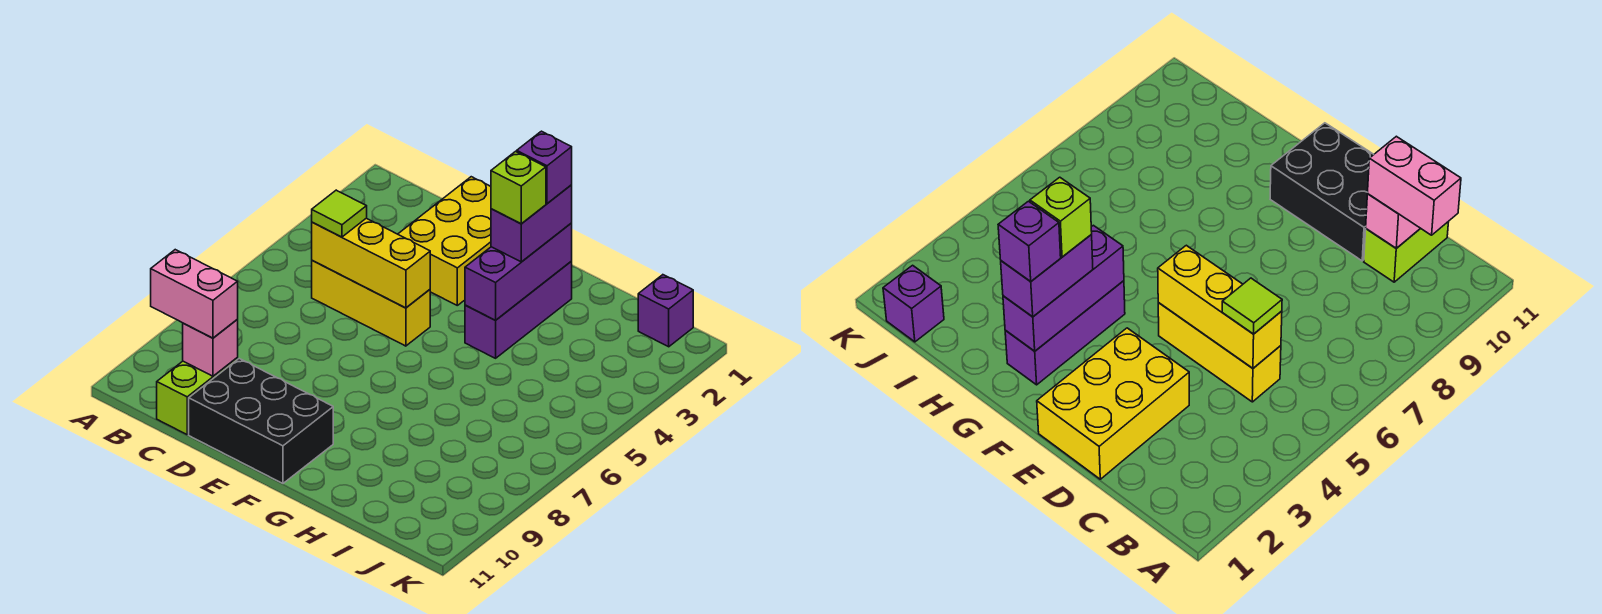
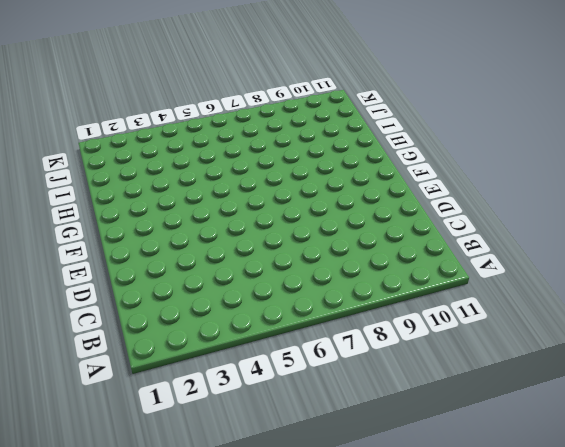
none -> yellow 1x3 brick [312,261,430,346]
none -> lime 1x2 brick [157,358,238,434]
none -> yellow 2x3 brick [398,177,491,305]

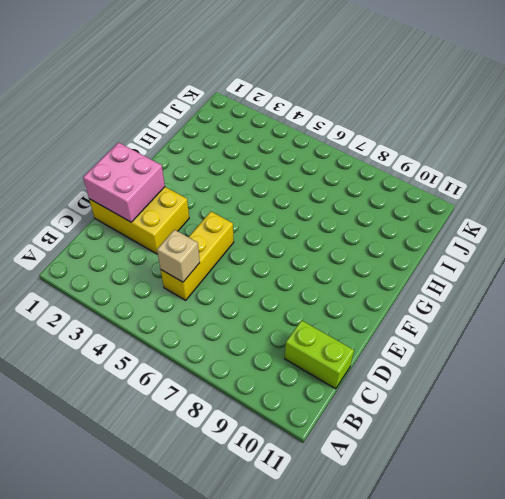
tan 1x1 brick [157,230,200,282] -> yellow 1x3 brick [312,218,430,308]
pink 2x2 brick [83,143,165,222] -> none
none -> black 2x3 brick [189,359,333,483]
none -> purple 1x3 brick [465,261,572,358]
none -> purple 1x1 brick [638,275,693,347]

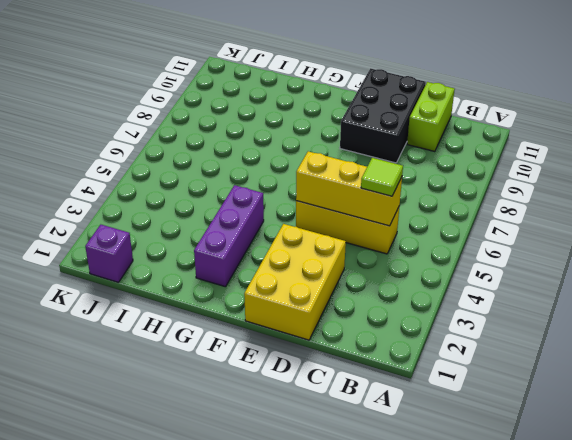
black 2x3 brick [340,68,426,163] -> black 2x3 brick turned to [189,359,333,483]
none -> pink 1x1 brick [183,320,238,376]
none -> purple 1x3 brick [465,223,572,320]
none -> pink 1x2 brick [151,250,238,338]

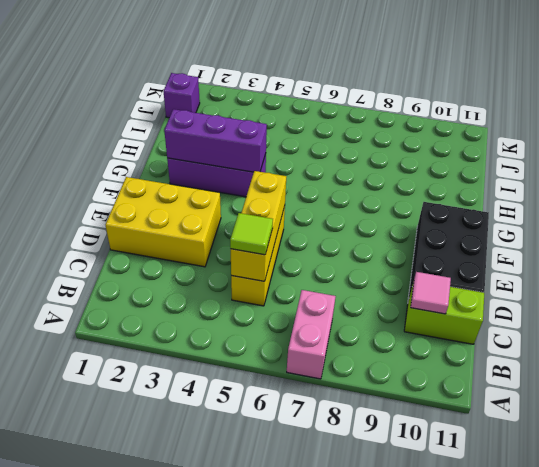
pink 1x2 brick [287,290,336,379] -> pink 1x2 brick moved to [151,250,238,338]
pink 1x1 tile [411,272,451,314] -> pink 1x1 brick [183,320,238,376]
none -> purple 1x2 brick [491,185,572,262]
none -> purple 1x1 brick [517,131,572,204]
none -> lime 1x1 brick [491,152,546,224]

